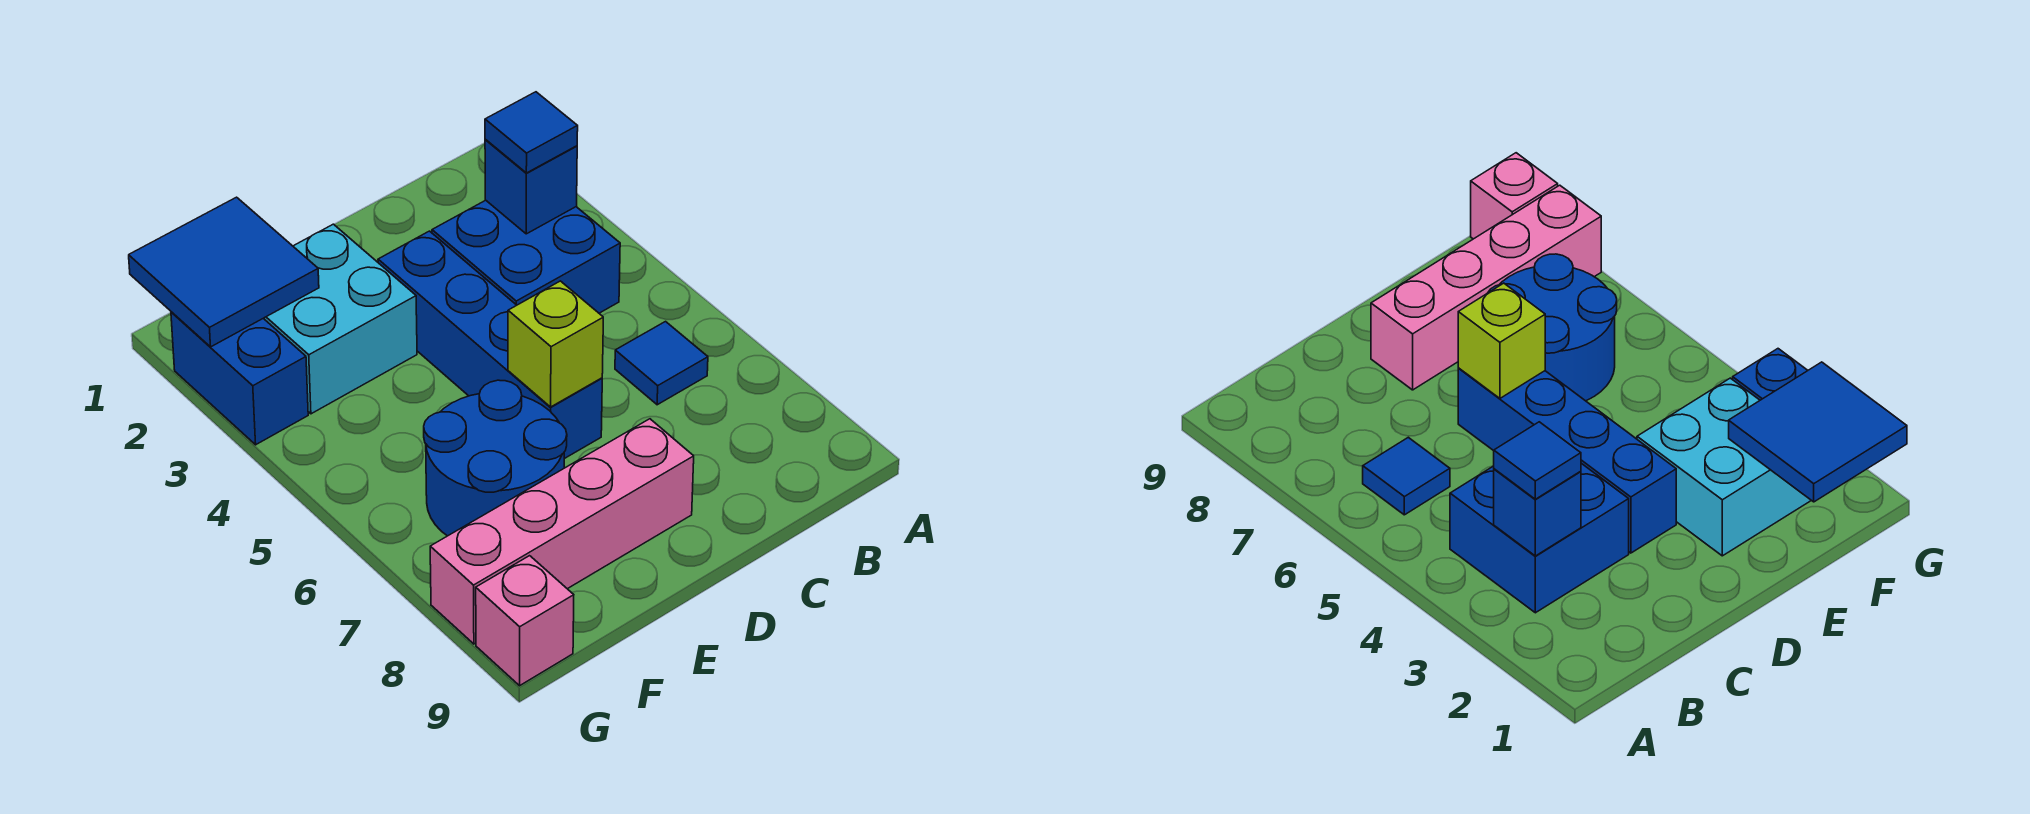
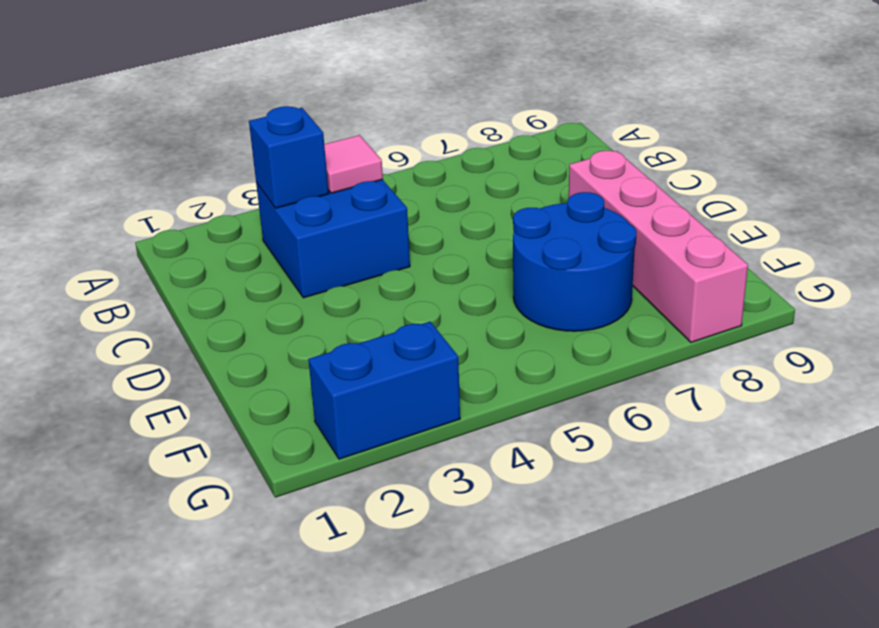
pink 1x1 tile [324,135,383,193] -> none
none -> blue 1x1 tile [615,322,708,405]
none -> blue 1x4 brick [378,231,602,459]
none -> cyan 2x2 brick [264,224,417,414]

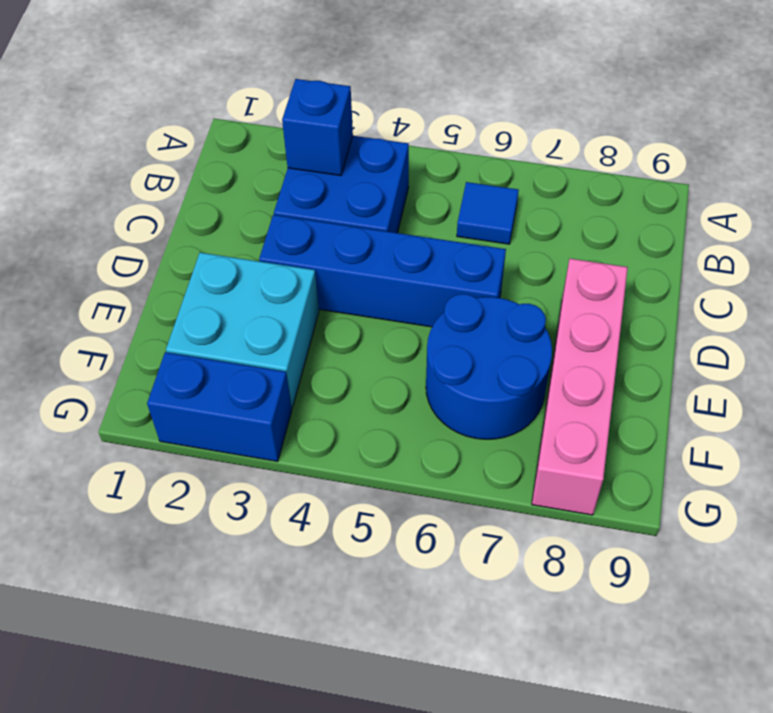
none -> pink 1x1 brick [476,556,574,686]
none -> lime 1x1 brick [508,281,603,407]
none -> blue 2x2 tile [129,197,319,347]

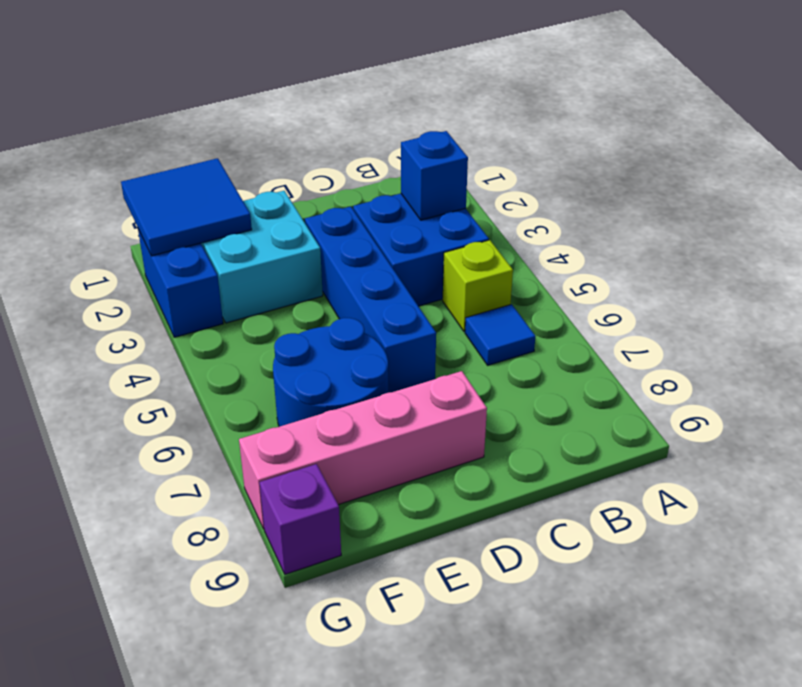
lime 1x1 brick [443,240,513,332] -> lime 1x1 brick moved to [508,281,603,407]
purple 1x1 brick [259,464,341,574] -> pink 1x1 brick [476,556,574,686]
none -> blue 1x1 tile [485,92,578,173]

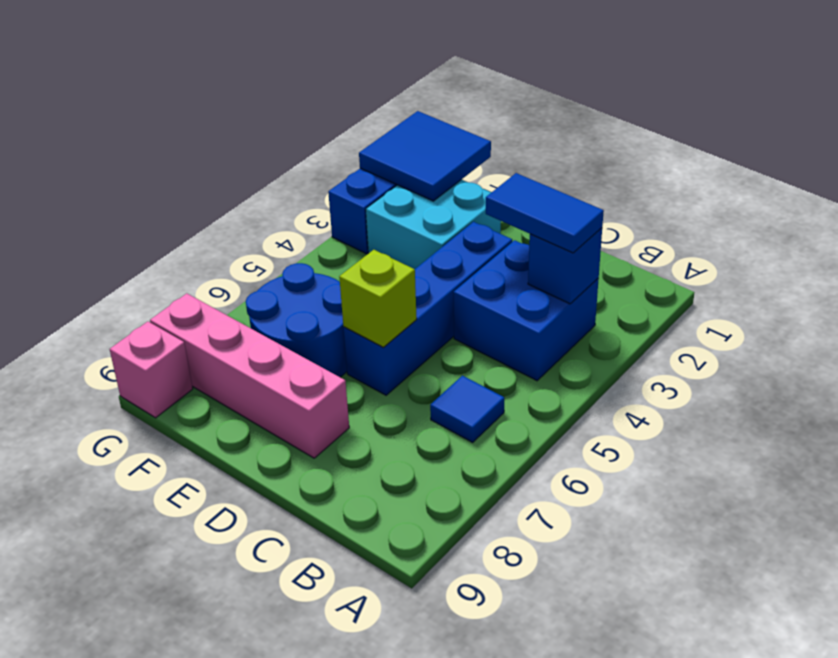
blue 1x2 tile [486,173,604,253] -> blue 1x1 tile [485,92,578,173]

